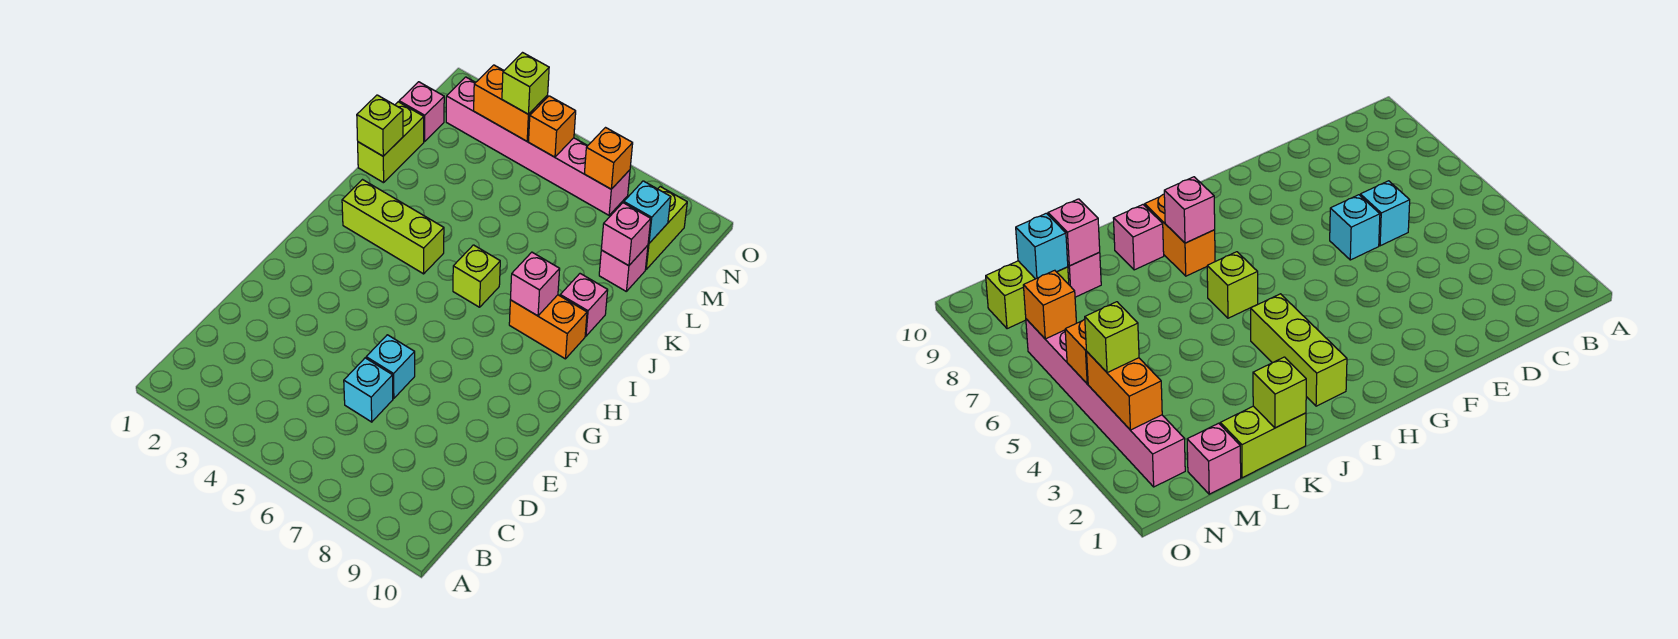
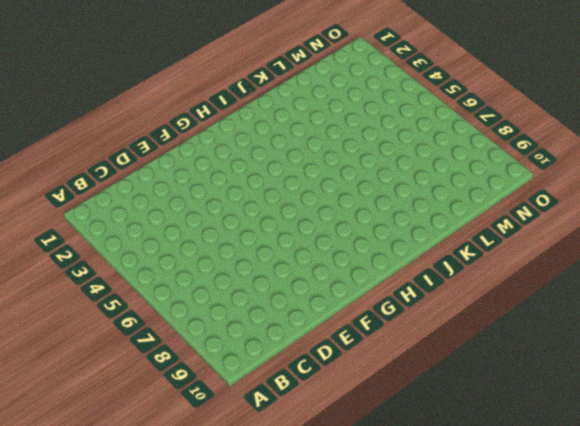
none -> cyan 1x1 brick [344,358,393,422]
none -> cyan 1x1 brick [366,335,415,398]
none -> lime 1x3 brick [342,180,444,274]

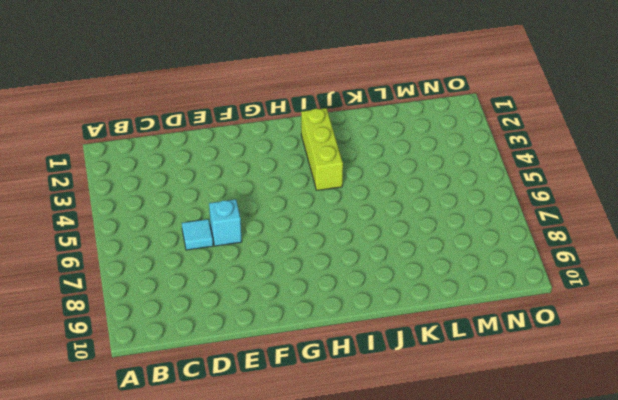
cyan 1x1 tile [182,219,213,250] -> cyan 1x1 brick [344,358,393,422]
none -> lime 1x1 brick [453,245,500,307]
none -> orange 1x2 brick [509,295,587,359]
none -> pink 1x1 brick [560,274,608,336]

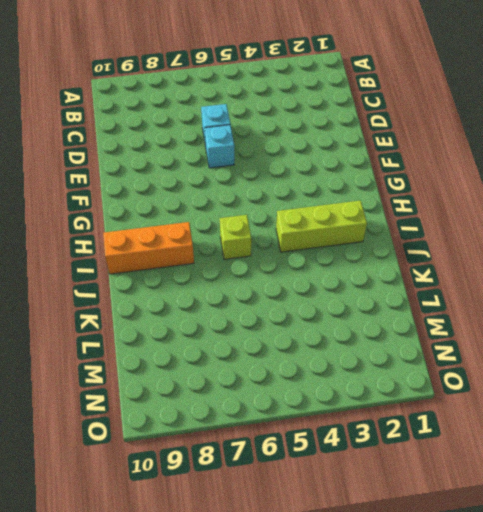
orange 1x3 brick [103,222,194,274] -> orange 1x2 brick [509,295,587,359]
none -> pink 1x1 brick [560,274,608,336]
none -> lime 1x2 brick [358,102,424,183]
none -> pink 1x1 brick [599,245,648,291]

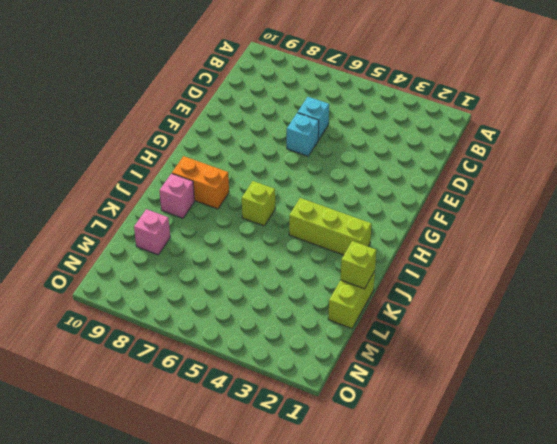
none -> pink 1x1 brick [399,82,444,141]
none -> lime 1x2 brick [646,187,687,269]
none -> pink 1x6 brick [446,77,630,215]

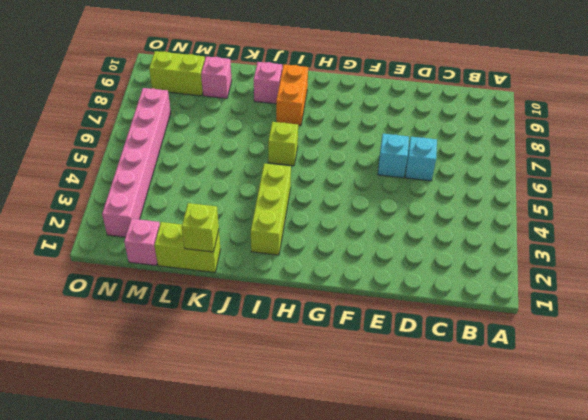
none -> pink 1x1 brick [510,252,560,316]
none -> pink 1x1 brick [601,203,651,266]
none -> cyan 1x1 brick [624,181,671,244]

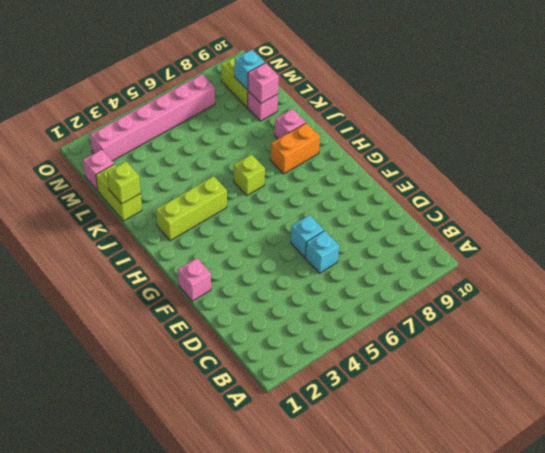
pink 1x1 brick [178,258,211,301] -> pink 1x1 brick moved to [510,252,560,316]
none -> orange 1x2 brick [474,65,548,141]
none -> orange 1x1 brick [529,96,576,157]
none -> orange 1x1 brick [584,128,633,189]

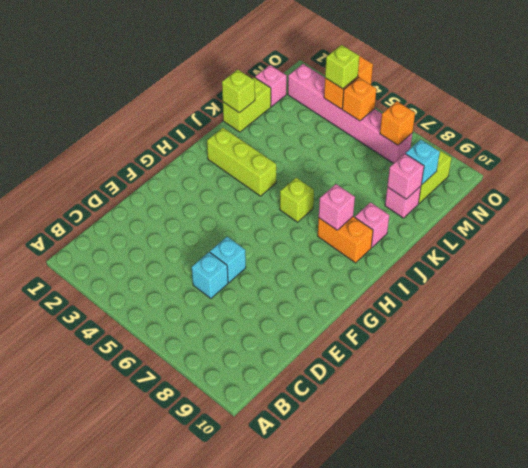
orange 1x2 brick [324,56,373,109] -> orange 1x2 brick turned to [474,65,548,141]

